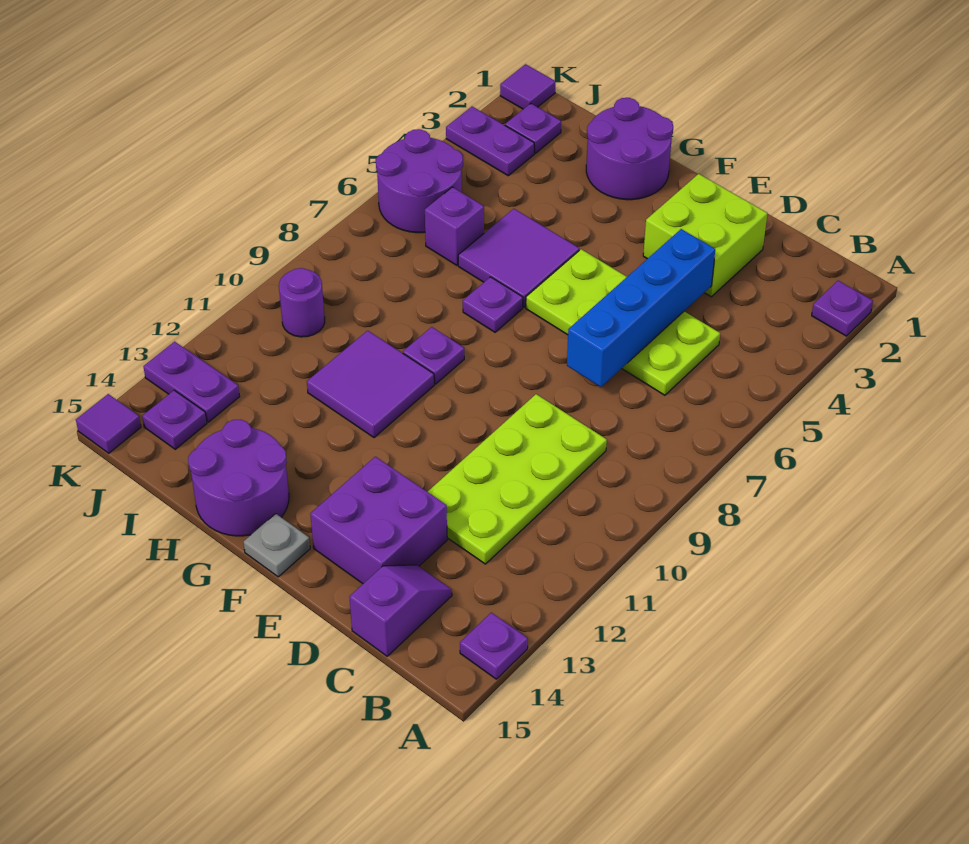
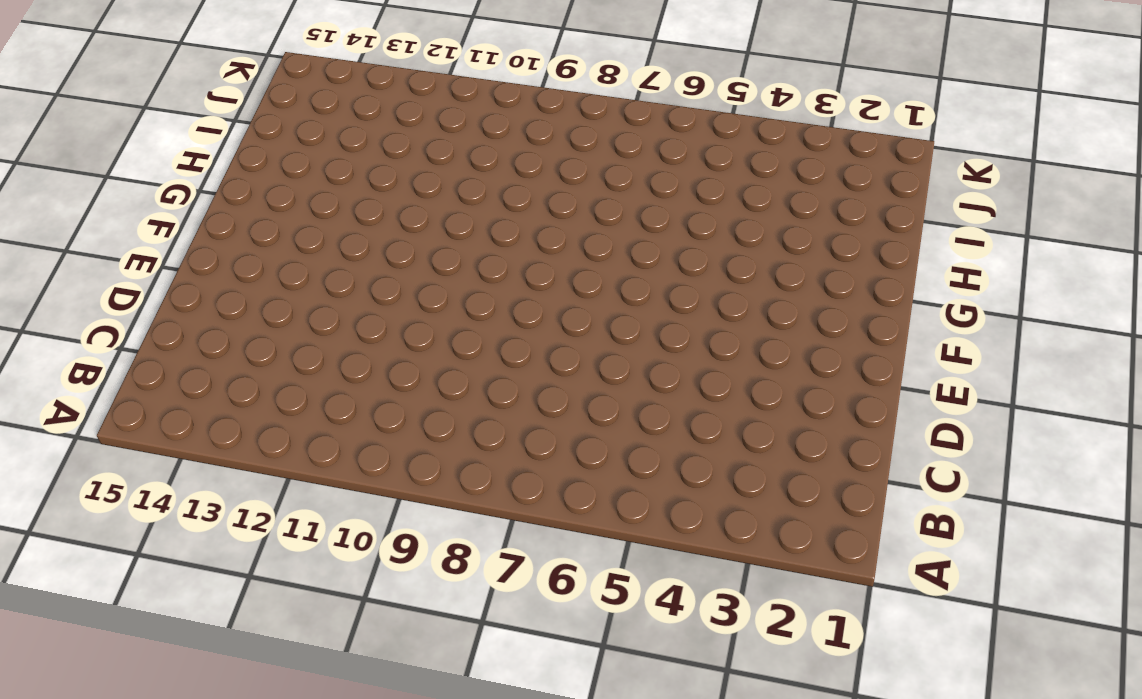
none -> purple 1x1 plate [812,281,873,336]
none -> purple 1x1 plate [460,613,528,679]
none -> lime 2x4 plate [526,249,720,395]

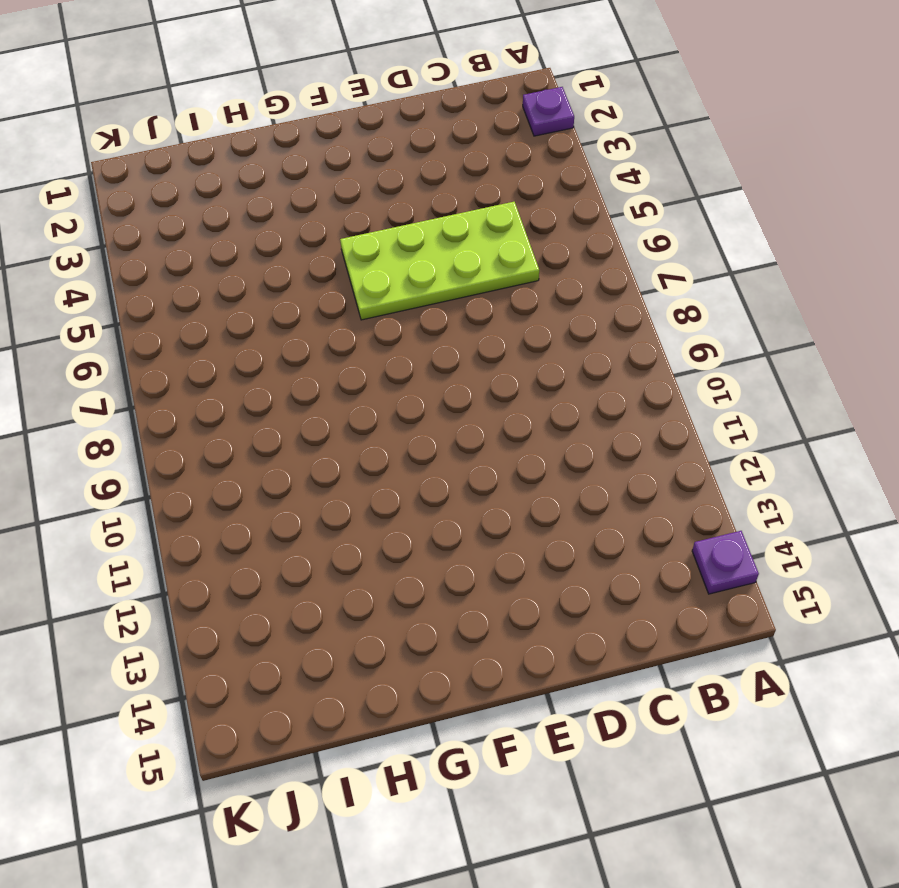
none -> lime 2x4 plate [428,394,607,564]
none -> purple 1x2 slope [350,565,452,656]
none -> lime 2x2 brick [643,174,767,297]

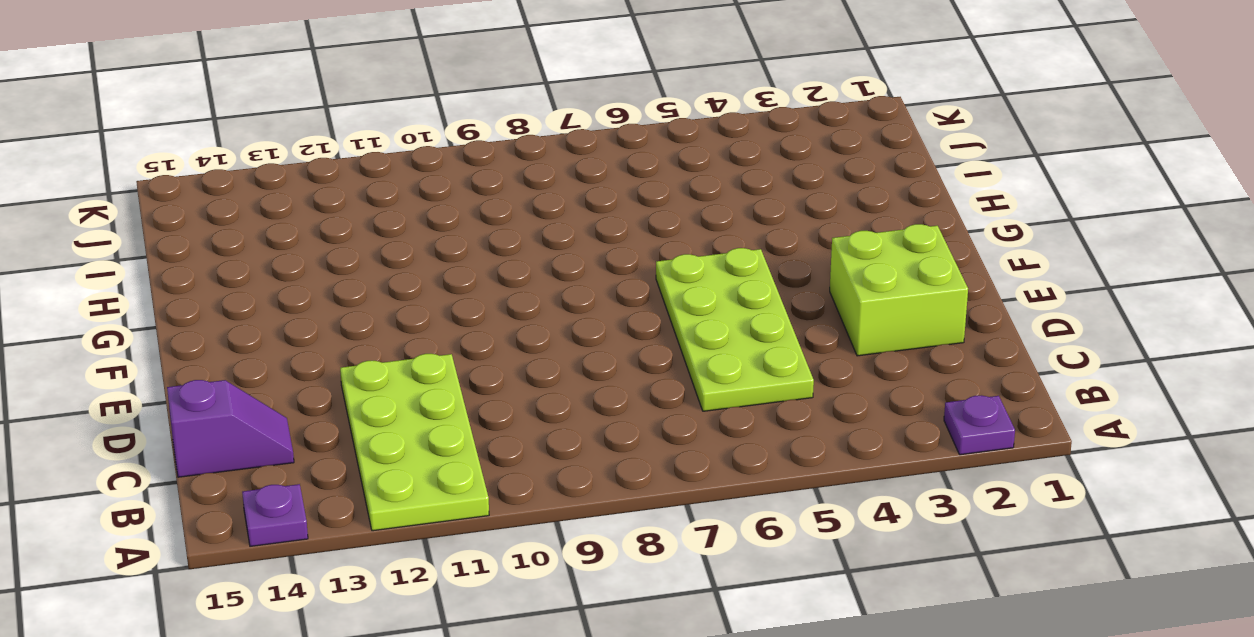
lime 2x4 plate [340,354,489,531] -> lime 2x4 plate turned to [428,394,607,564]
none -> purple 2x2 brick [310,457,447,584]
none -> grey 1x1 plate [244,514,310,577]
none -> purple 2x2 round brick [586,98,673,200]

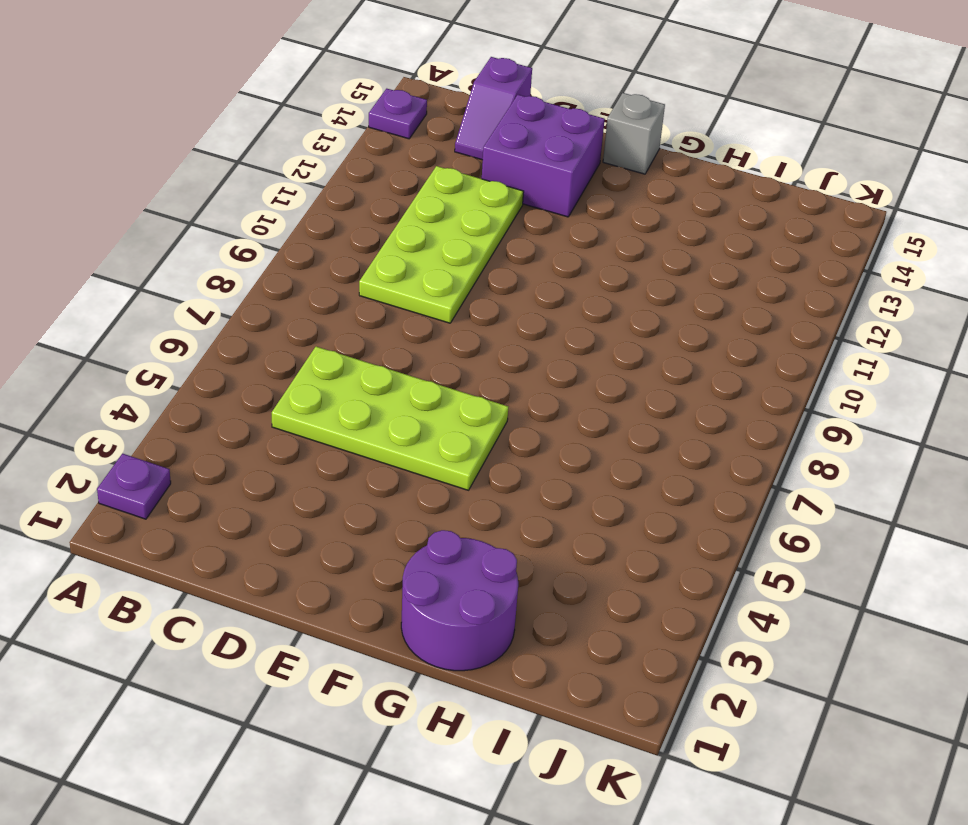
grey 1x1 brick [603,93,665,174] -> grey 1x1 plate [244,514,310,577]
none -> lime 2x2 brick [643,174,767,297]
none -> purple 2x2 tile [458,209,579,307]
none -> purple 1x1 plate [463,277,523,332]

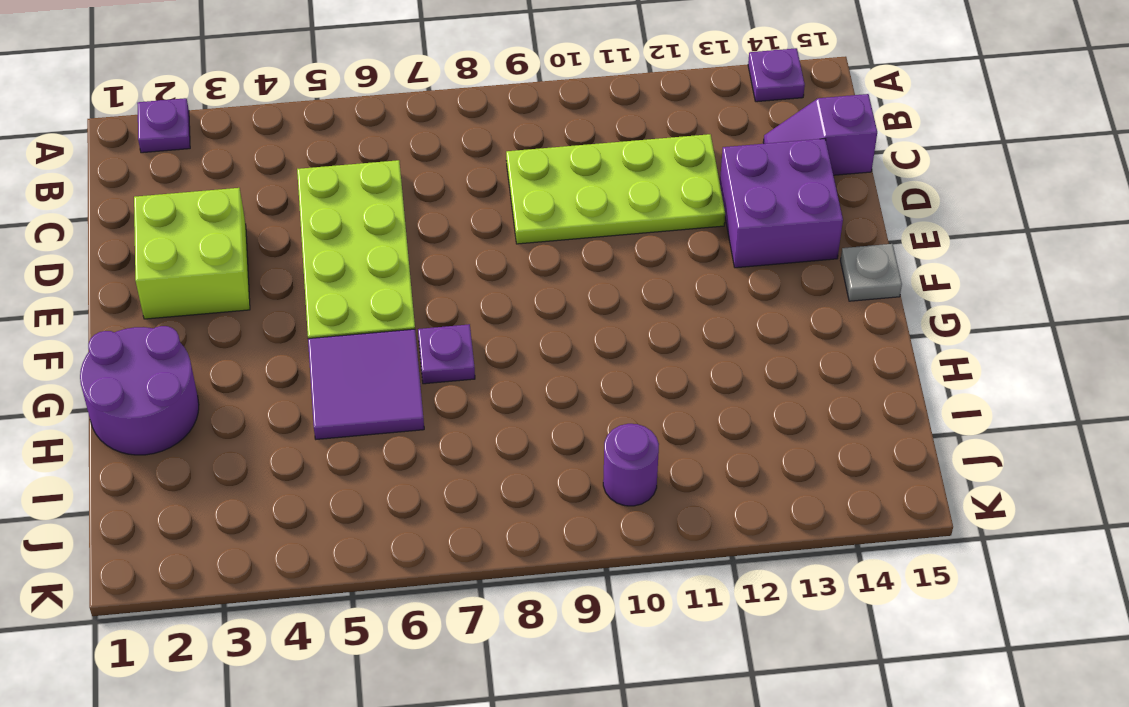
none -> purple 1x1 plate [403,327,464,384]
none -> purple 2x2 tile [307,331,434,438]
none -> purple 2x2 round brick [188,420,289,536]

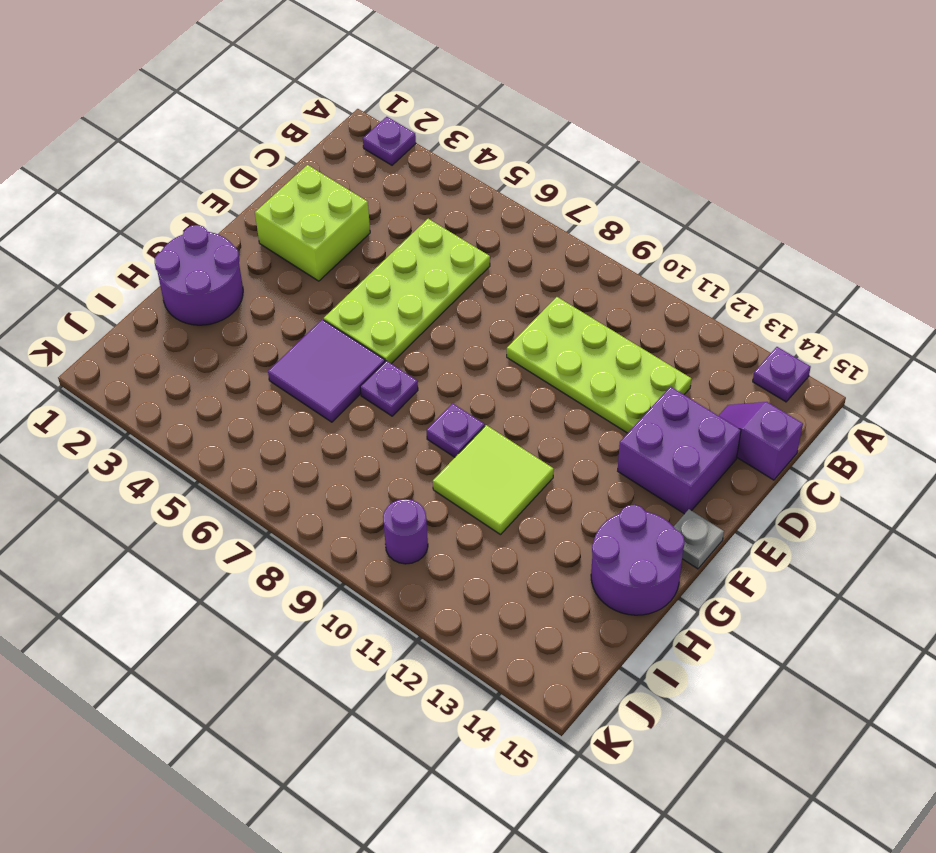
lime 2x2 tile [433,425,554,535] -> purple 2x2 tile [307,331,434,438]
none -> purple 1x1 brick [425,187,484,265]
none -> purple 1x1 plate [505,103,561,153]
none -> purple 1x2 plate [446,107,534,176]

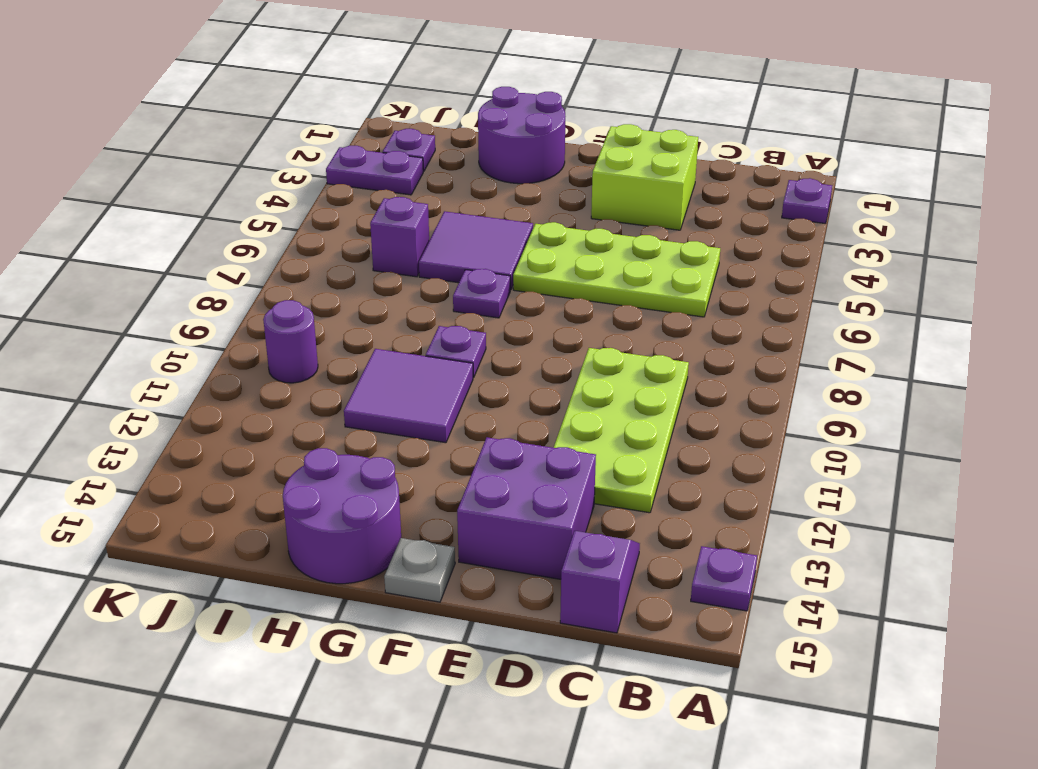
none -> purple 2x2 round brick [376,129,463,233]
none -> purple 1x2 plate [143,342,240,422]
none -> purple 1x1 plate [142,390,207,449]

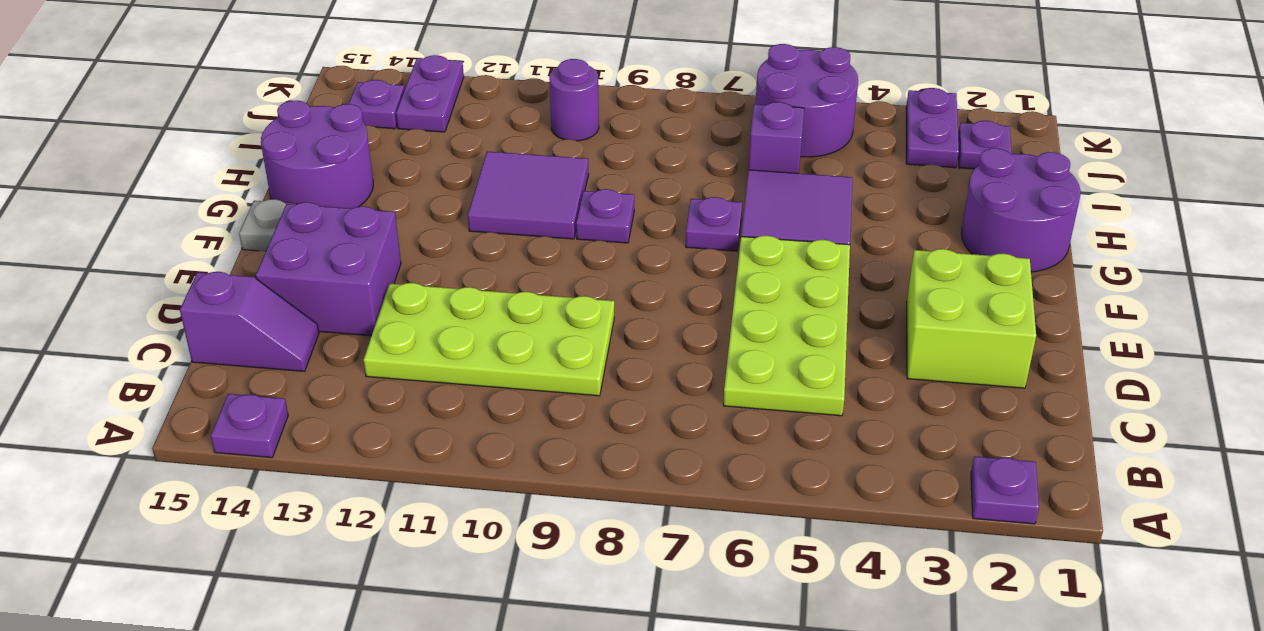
none -> purple 1x1 tile [500,64,556,109]
none -> purple 1x1 tile [76,394,141,453]
none -> blue 1x4 brick [567,229,715,387]

